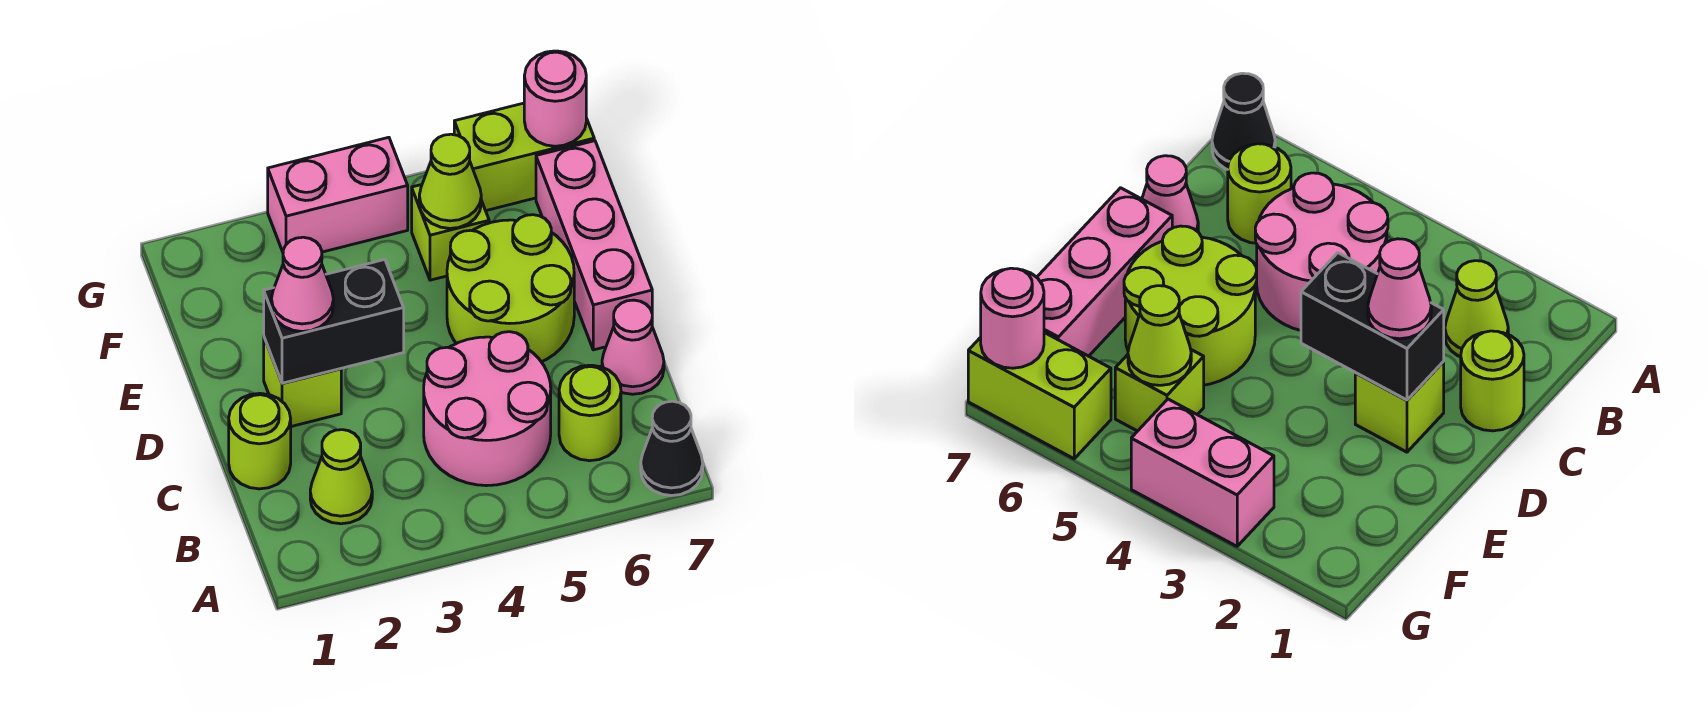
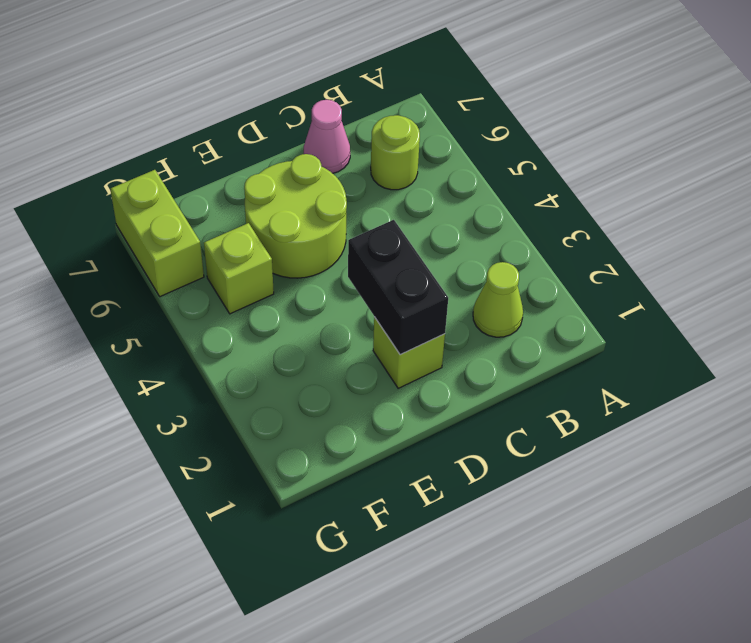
none -> black 1x1 cone [641,401,703,496]
none -> pink 2x2 round brick [424,332,551,486]
none -> lime 1x1 round brick [229,393,291,489]

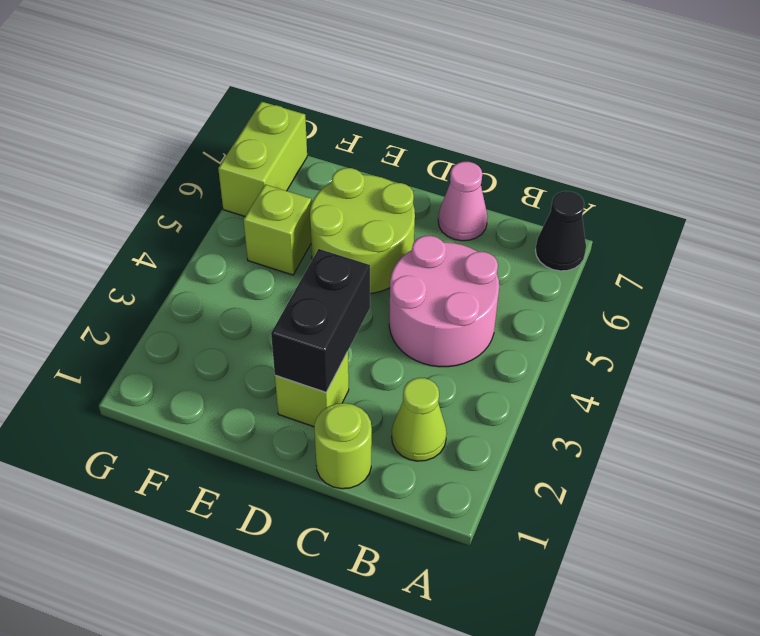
none -> lime 1x1 round brick [559,365,621,461]
none -> pink 1x3 brick [536,141,652,350]
none -> pink 1x2 brick [268,137,408,252]

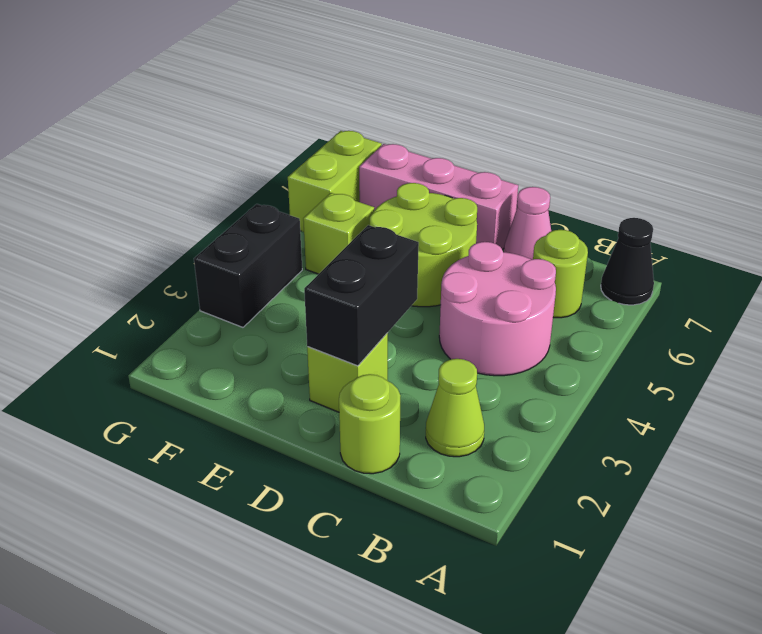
black 1x2 brick [194,204,302,327] -> pink 1x2 brick [268,137,408,252]
none -> lime 1x1 cone [419,134,481,228]
none -> pink 1x1 round brick [524,51,586,146]
none -> pink 1x1 cone [271,237,333,331]

